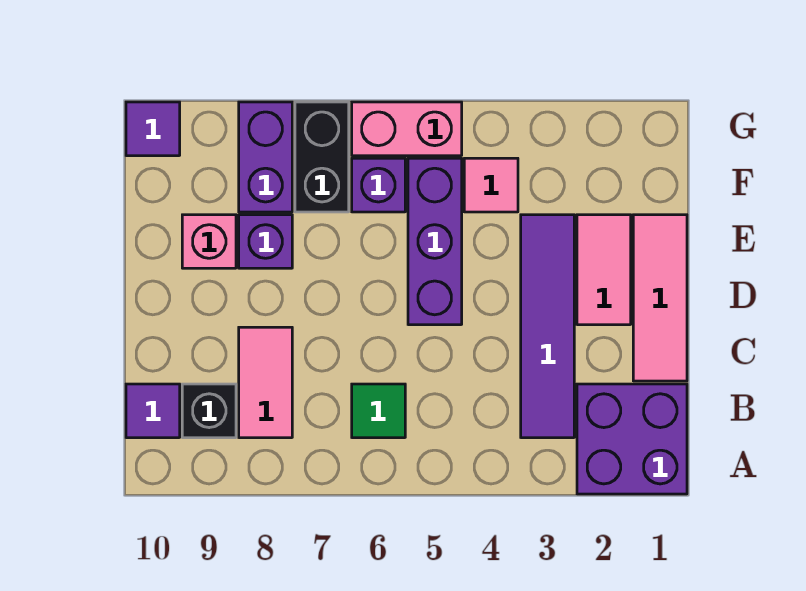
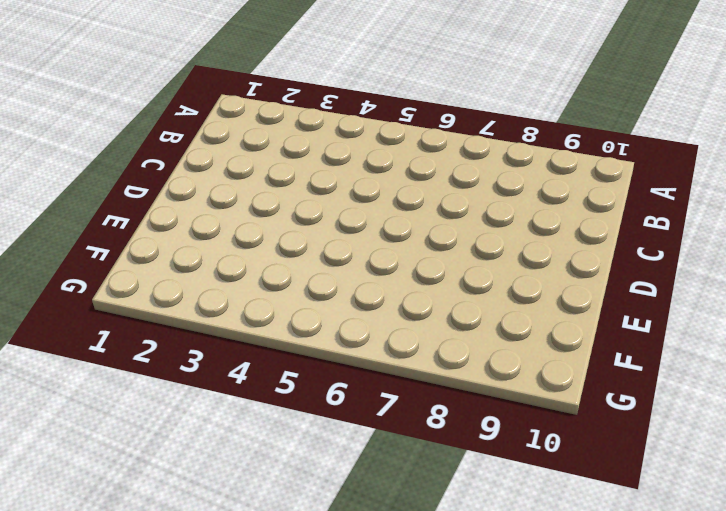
none -> purple 2x2 brick [577,384,687,494]
none -> purple 1x4 tile [521,215,574,438]
none -> green 1x1 tile [352,384,405,438]

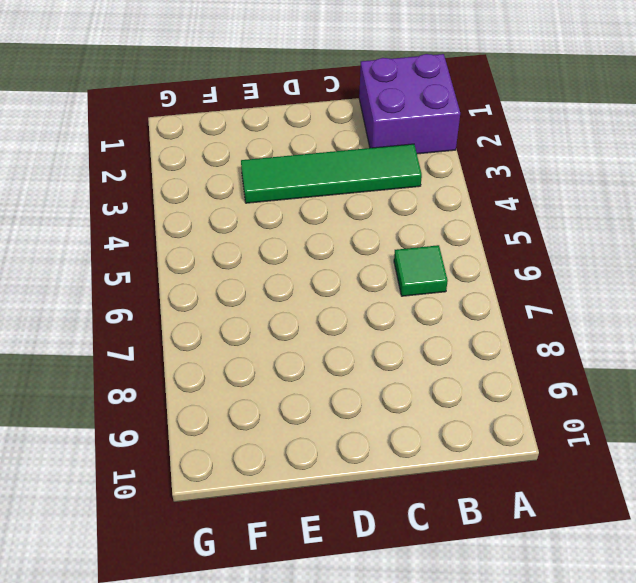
green 1x4 tile [241,144,422,203] -> purple 1x4 tile [521,215,574,438]
none -> pink 1x2 tile [239,327,292,438]
none -> black 1x1 brick [182,384,236,438]
none -> purple 1x1 tile [126,384,180,438]

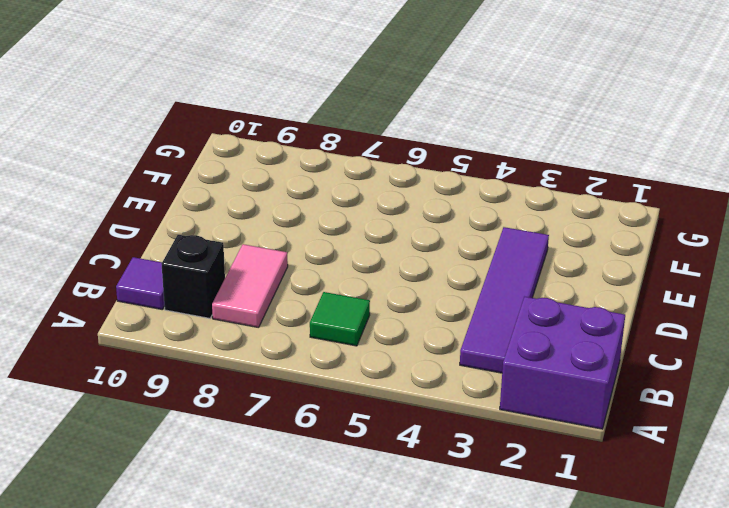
none -> pink 1x3 tile [633,215,687,381]
none -> pink 1x2 tile [577,215,631,325]
none -> purple 1x3 brick [408,158,462,325]

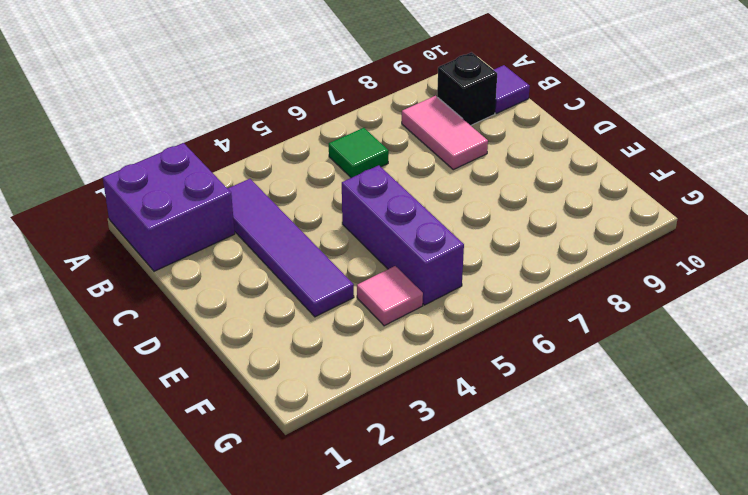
none -> pink 1x3 tile [633,215,687,381]
none -> pink 1x2 tile [577,215,631,325]
none -> purple 1x1 brick [239,215,292,268]

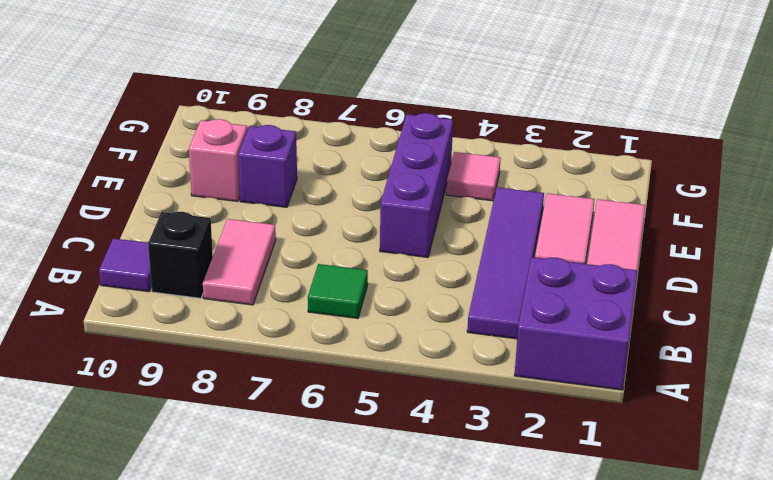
none -> purple 1x1 brick [352,158,405,212]
none -> black 1x2 brick [295,102,349,212]
none -> purple 1x2 brick [239,102,292,212]

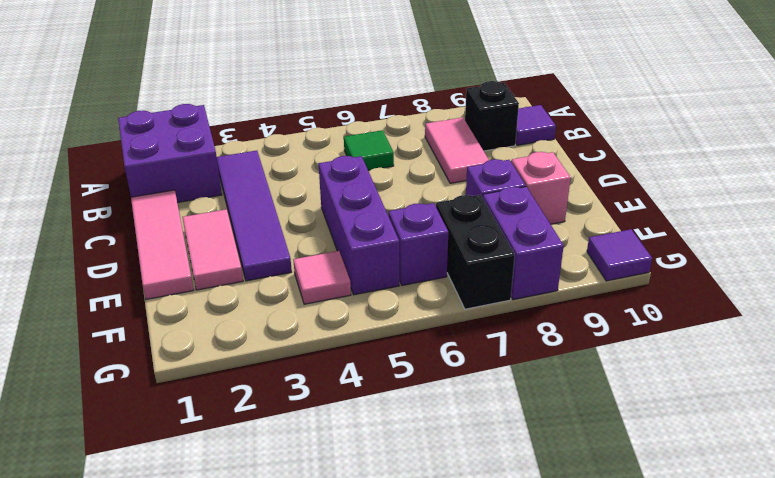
none -> pink 1x2 brick [352,102,462,156]

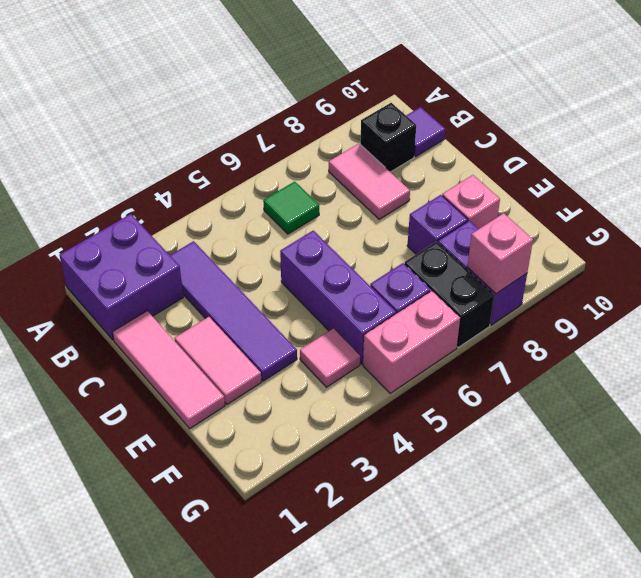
pink 1x1 brick [467,213,533,294] -> none
none -> purple 1x1 tile [126,102,180,156]

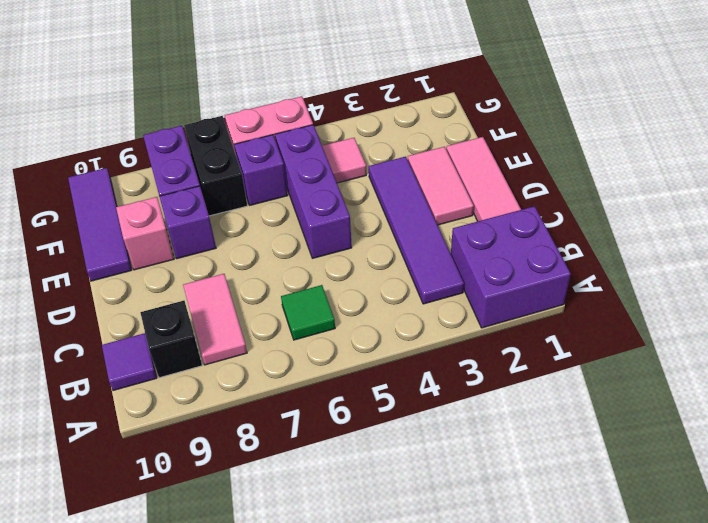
purple 1x3 tile [68,168,131,281] -> purple 1x1 tile [126,102,180,156]

